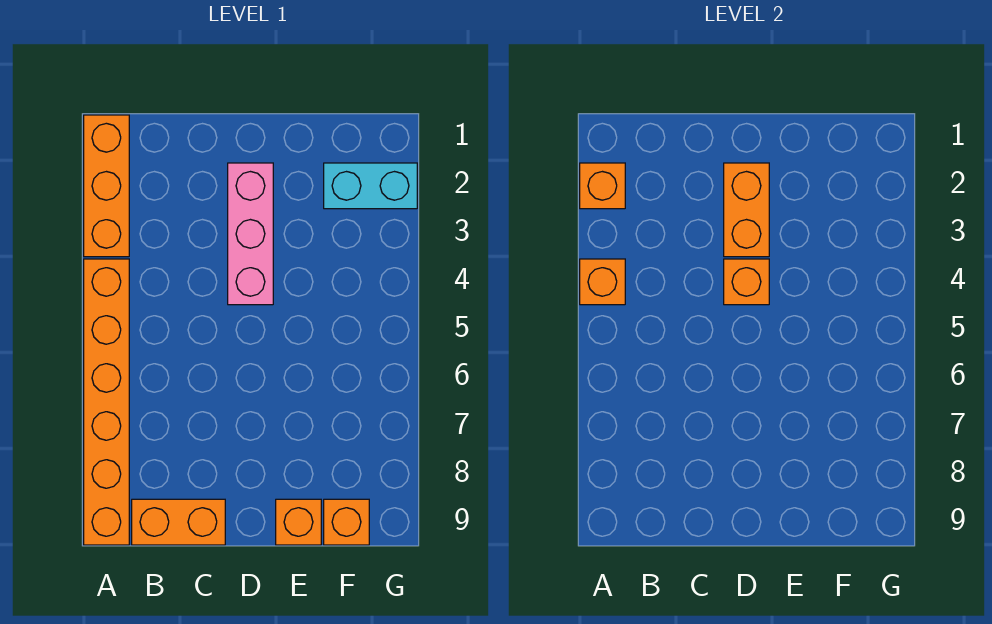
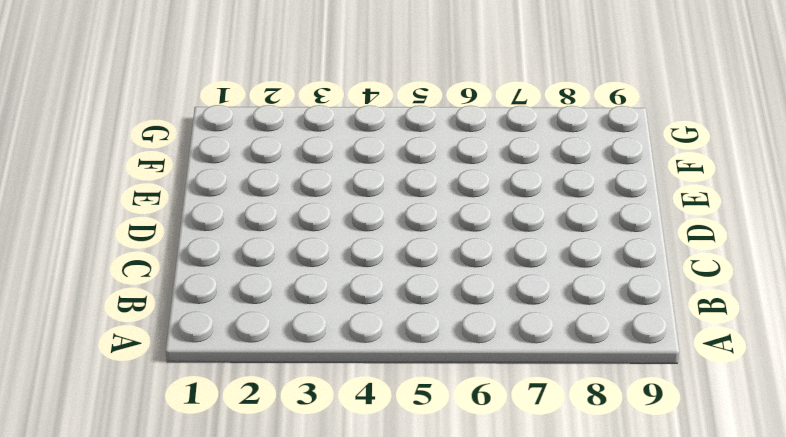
none -> orange 1x3 brick [84,115,129,257]
none -> orange 1x6 brick [84,259,129,545]

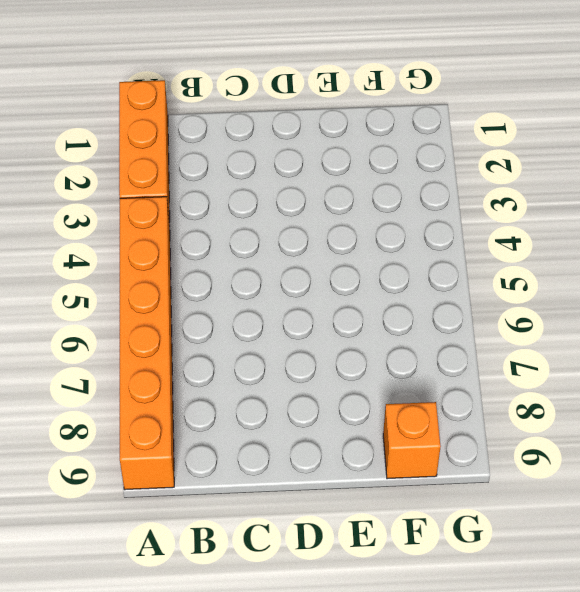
none -> orange 1x2 brick [132,499,225,545]
none -> pink 1x3 brick [228,163,273,305]

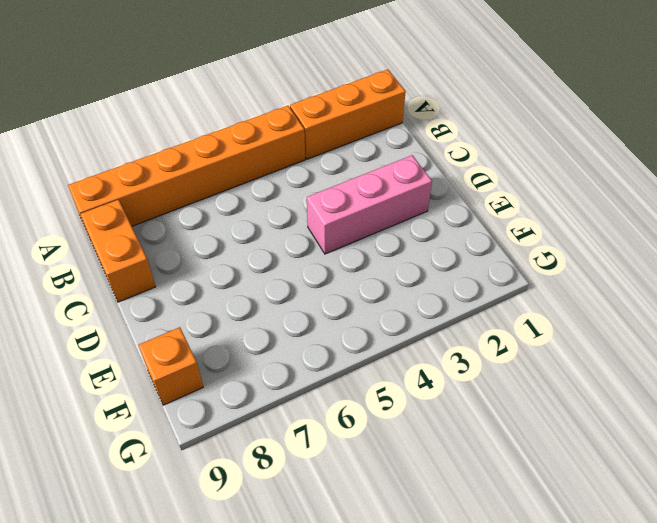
none -> orange 1x1 brick [276,499,321,545]
none -> cyan 1x2 brick [324,163,417,209]

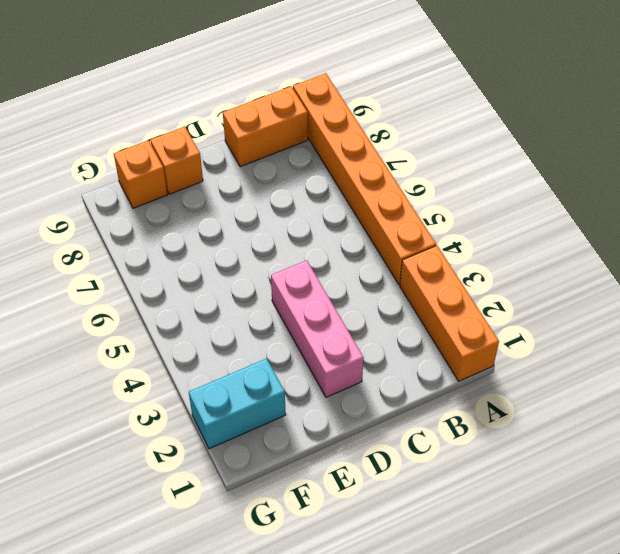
none -> orange 1x1 brick [580,163,625,209]
none -> orange 1x1 brick [580,259,625,305]

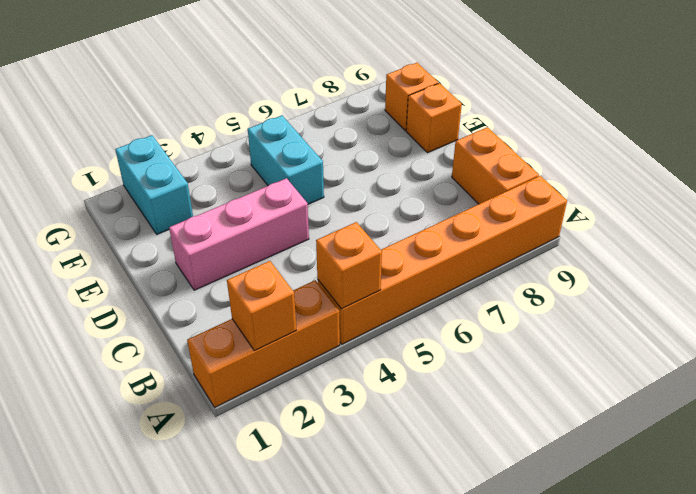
cyan 1x2 brick [248,115,324,204] -> none
none -> orange 1x2 brick [724,163,769,257]
none -> orange 1x1 brick [724,259,769,305]

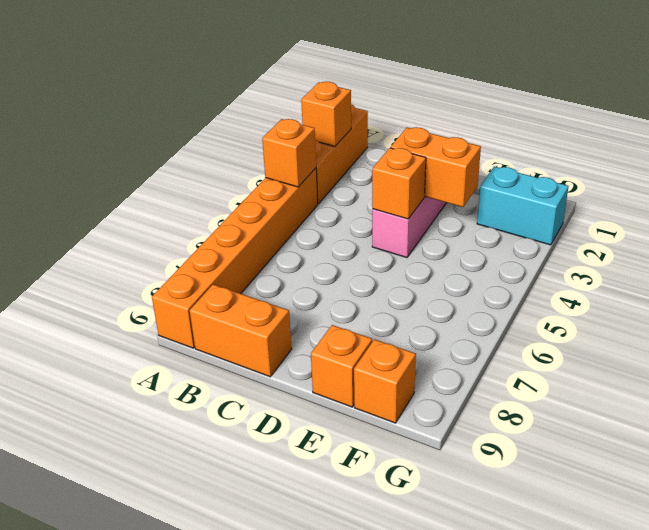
orange 1x2 brick [390,127,481,207] -> orange 1x2 brick turned to [724,163,769,257]

